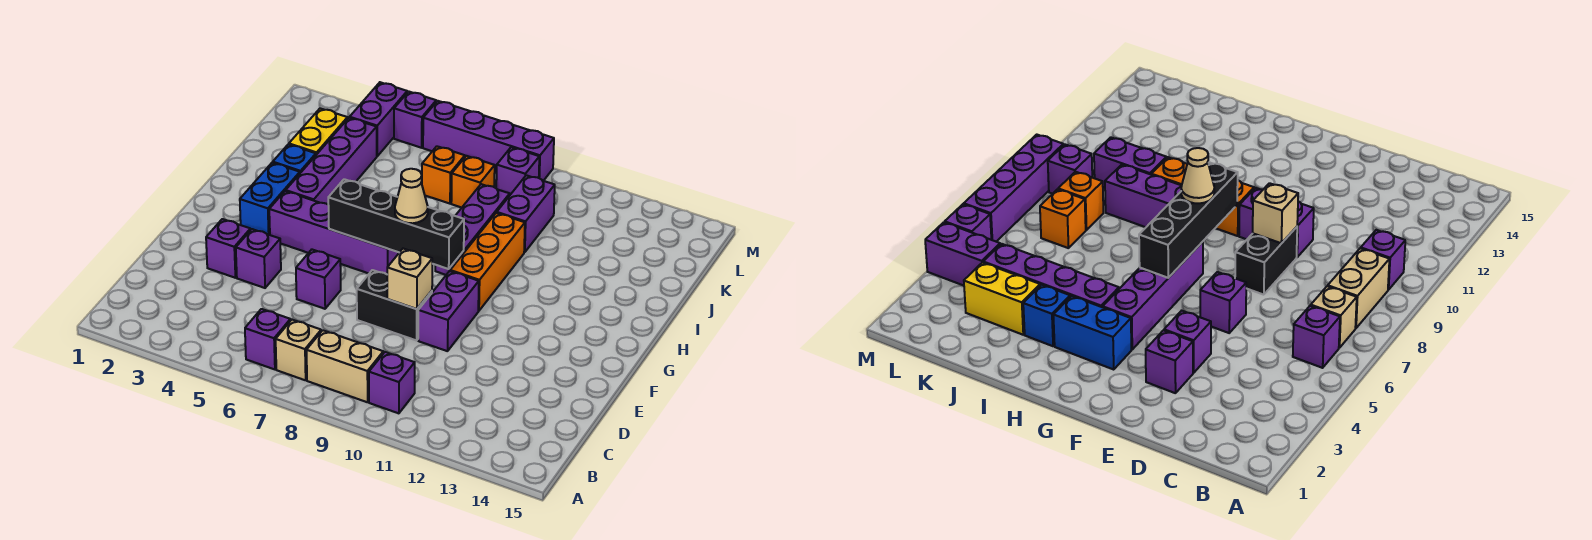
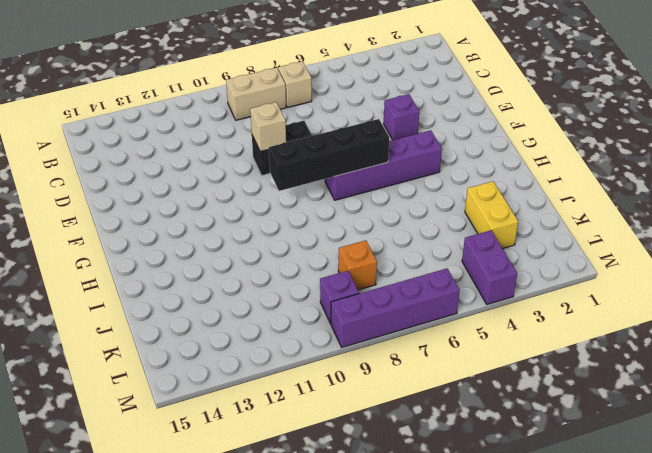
none -> purple 1x1 brick [245,309,290,369]
none -> purple 1x1 brick [369,352,415,413]
none -> purple 1x1 brick [206,219,250,278]

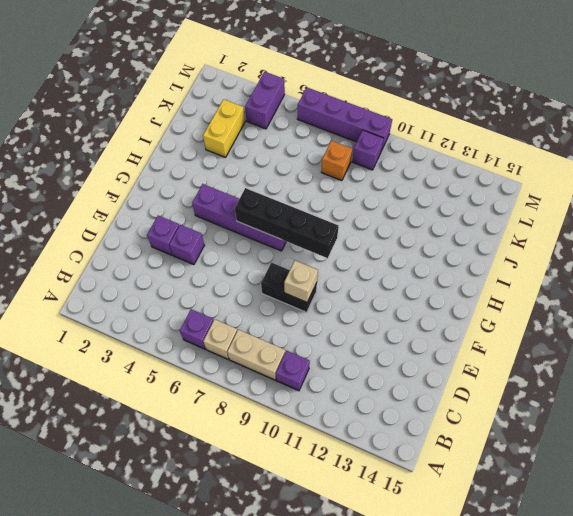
none -> purple 1x1 brick [296,250,341,309]
none -> purple 1x2 brick [418,271,479,351]
none -> blue 1x2 brick [240,163,300,235]

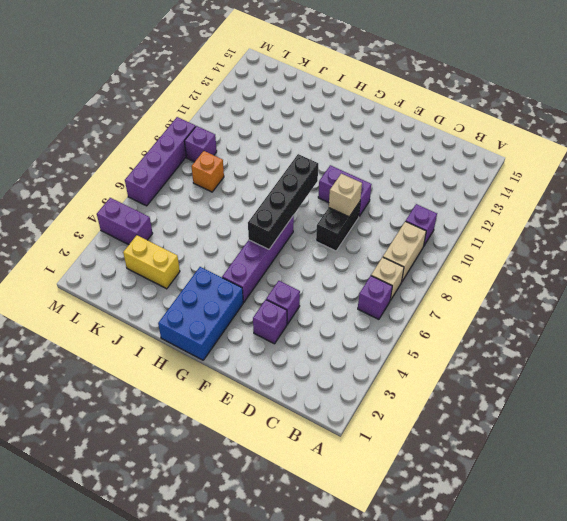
blue 2x3 brick [158,267,243,360] -> blue 1x2 brick [240,163,300,235]
none -> purple 1x1 brick [296,250,341,309]
none -> orange 1x3 brick [450,213,525,311]
none -> purple 1x4 brick [286,118,377,204]

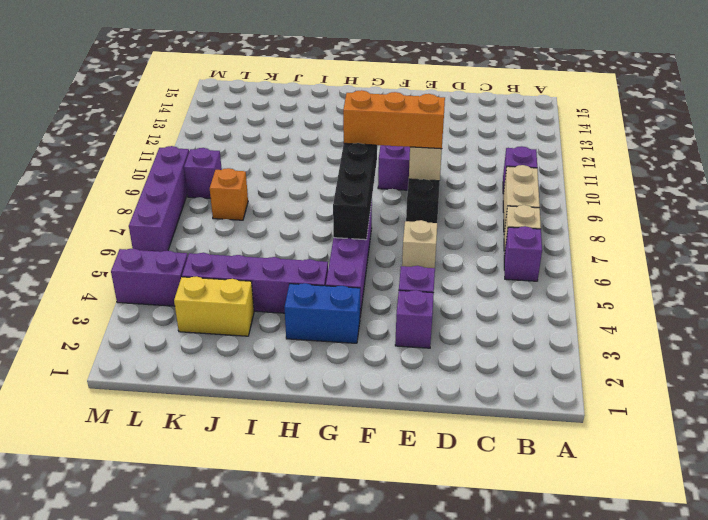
tan 1x1 brick [402,220,437,268] -> purple 1x1 brick [296,250,341,309]
orange 1x3 brick [343,90,445,149] -> orange 1x3 brick moved to [450,213,525,311]
none -> purple 1x3 brick [435,184,510,275]
none -> blue 1x1 brick [273,144,316,173]
none -> purple 1x2 brick [497,175,555,252]

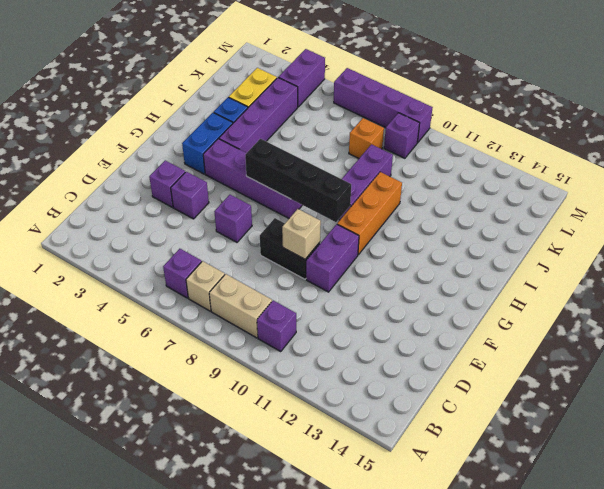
none -> purple 1x2 brick [497,175,555,252]
none -> orange 1x1 brick [422,146,465,204]
none -> purple 1x1 brick [394,92,436,148]

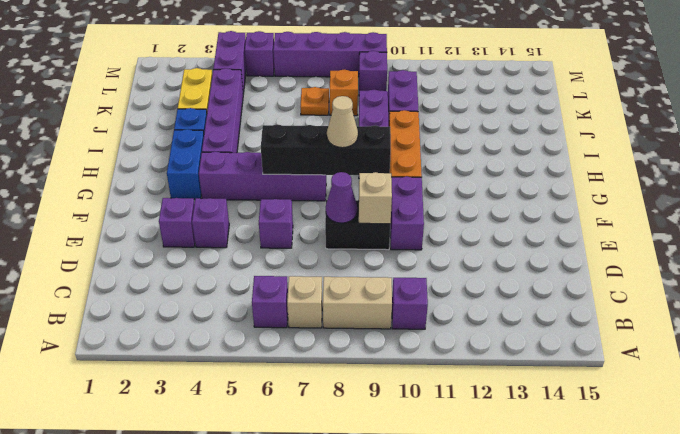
purple 1x1 cone [326,172,357,223] -> none
orange 1x1 plate [300,87,329,115] -> orange 1x1 brick [422,146,465,204]

